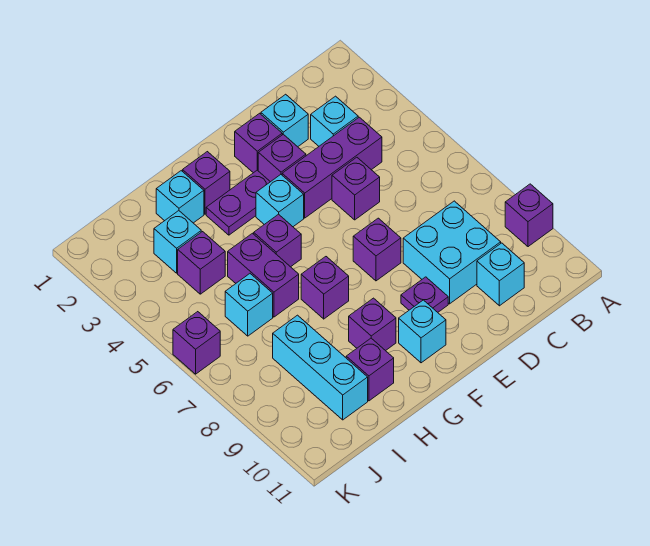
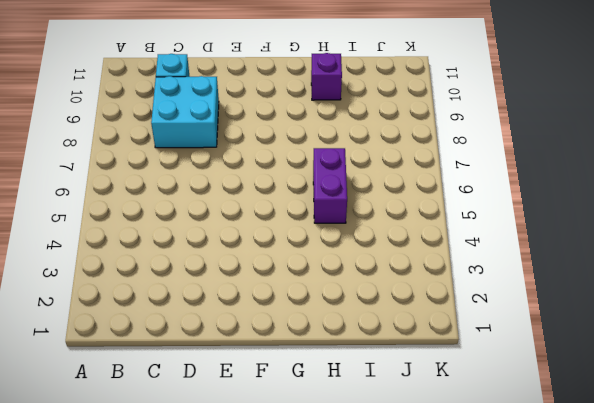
none -> purple 1x1 brick [505,184,553,247]
none -> cyan 1x1 brick [311,96,358,146]
none -> purple 1x3 brick [282,117,382,218]

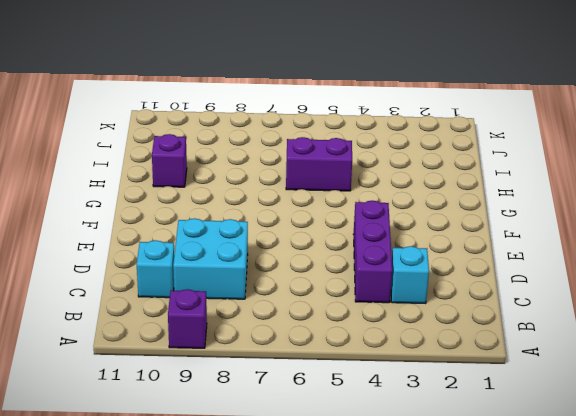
none -> cyan 1x1 brick [261,94,308,147]
none -> purple 1x1 brick [332,157,380,220]
none -> purple 1x1 brick [235,113,282,173]

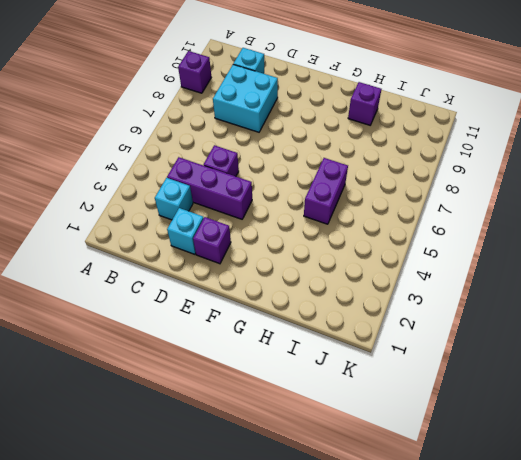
none -> purple 1x1 brick [258,134,306,182]
none -> purple 1x1 brick [353,218,401,281]
none -> purple 1x1 plate [401,277,448,312]

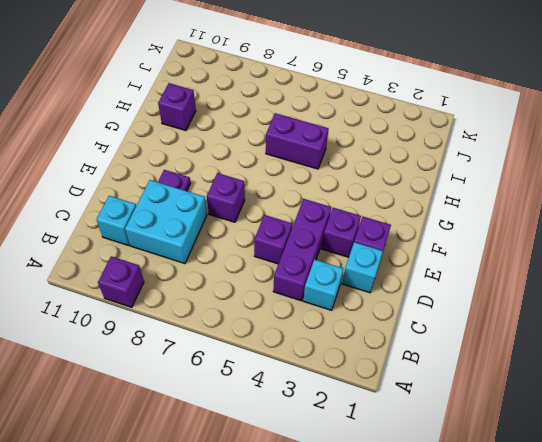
none -> purple 1x2 plate [206,170,270,235]
none -> cyan 1x1 brick [256,175,304,227]
none -> cyan 1x1 brick [399,300,446,363]

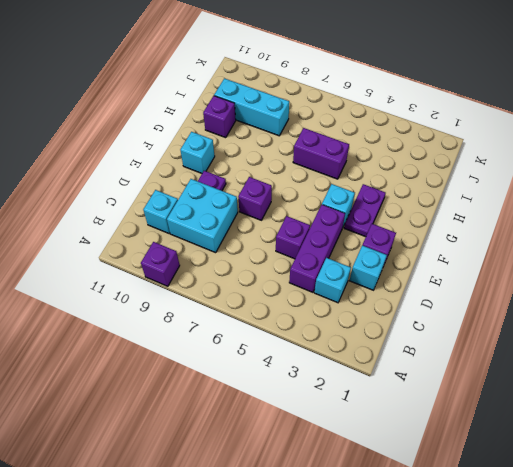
none -> purple 1x1 brick [258,134,306,182]
none -> purple 1x1 brick [183,152,230,214]
none -> purple 1x1 brick [254,214,301,267]

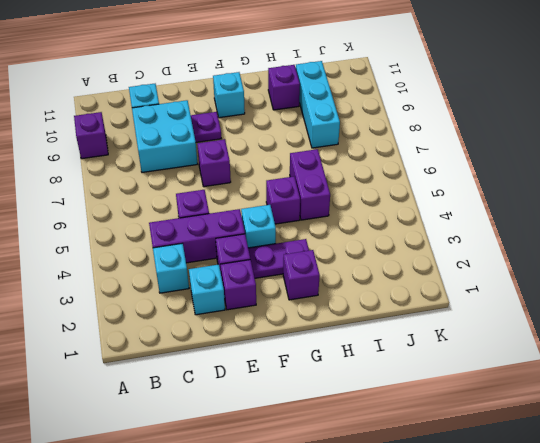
none -> purple 1x1 brick [301,257,349,319]
none -> purple 1x1 brick [349,298,396,351]
none -> cyan 1x1 brick [156,171,204,223]

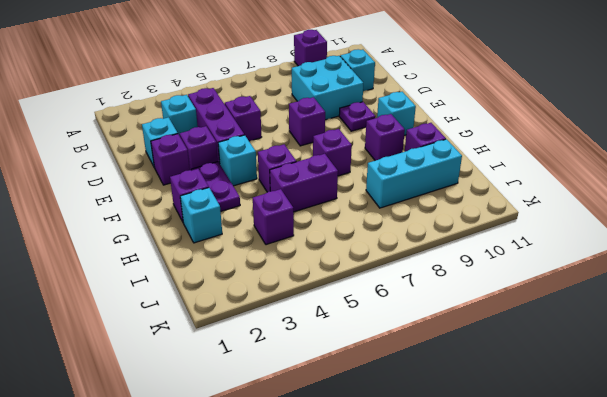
none -> cyan 1x1 brick [154,211,201,273]
none -> cyan 1x1 brick [225,274,273,336]
none -> purple 1x1 brick [173,312,220,374]

